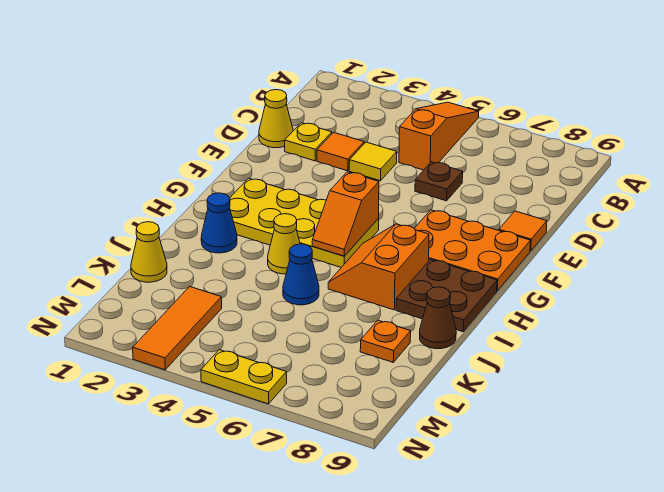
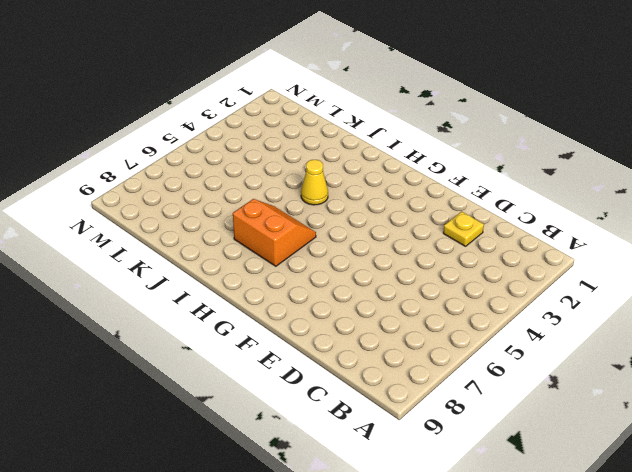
none -> orange 1x3 slope [399,102,479,170]
none -> yellow 1x1 cone [259,90,293,148]
none -> orange 1x1 tile [317,132,364,171]

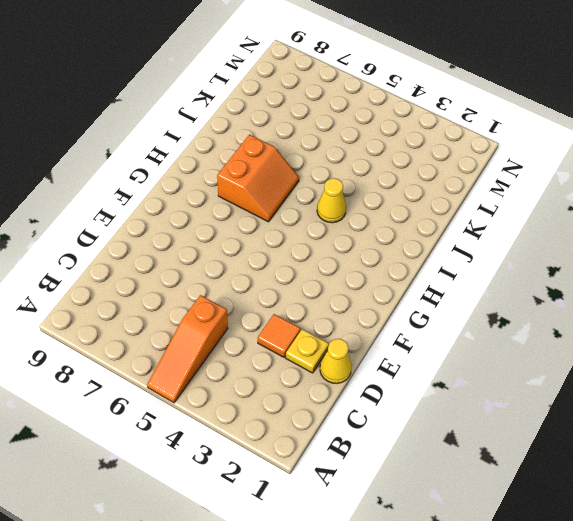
none -> yellow 1x1 tile [349,142,397,181]
none -> brown 1x1 plate [415,162,463,201]
none -> orange 1x1 tile [499,211,547,251]

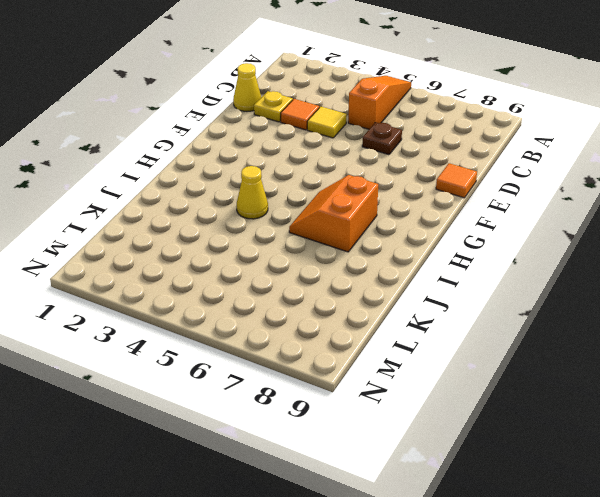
none -> orange 2x3 plate [414,210,530,291]
none -> yellow 2x4 plate [229,178,379,267]
none -> brown 2x2 plate [396,259,497,332]

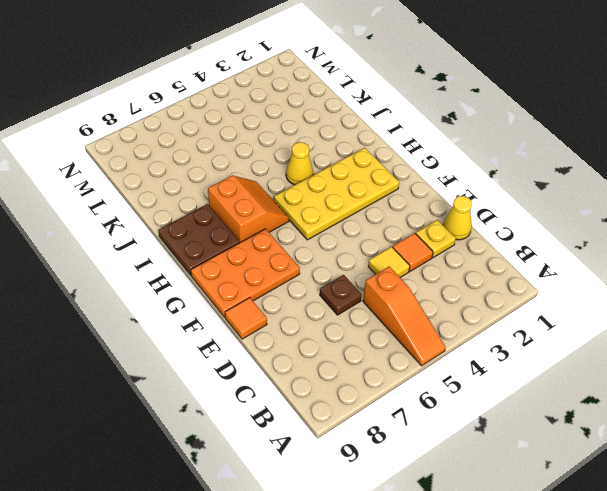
none -> blue 1x1 cone [201,193,237,253]
none -> blue 1x1 cone [283,244,319,305]
none -> brown 1x1 cone [420,287,456,349]

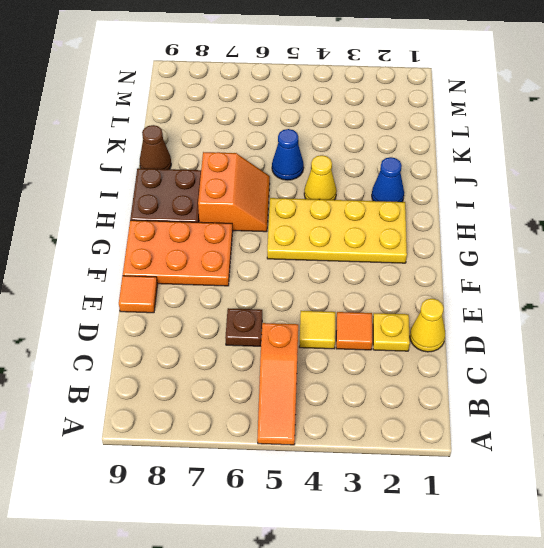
none -> yellow 1x1 cone [131,222,167,282]
none -> orange 1x1 plate [360,320,411,362]
none -> orange 1x3 tile [133,287,222,370]

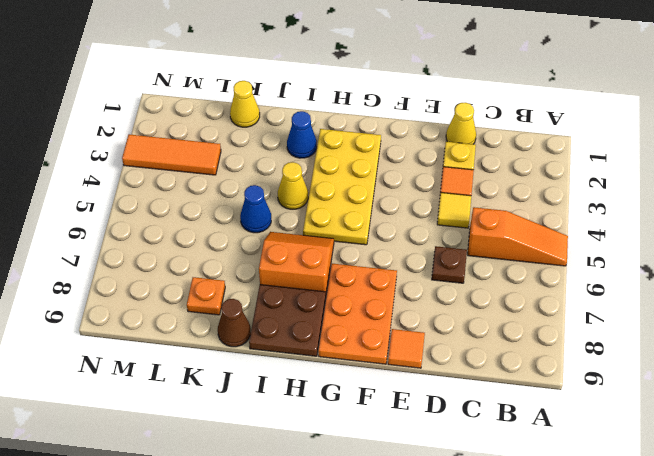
none -> yellow 1x2 plate [201,350,287,404]
none -> orange 1x2 slope [312,172,379,256]

